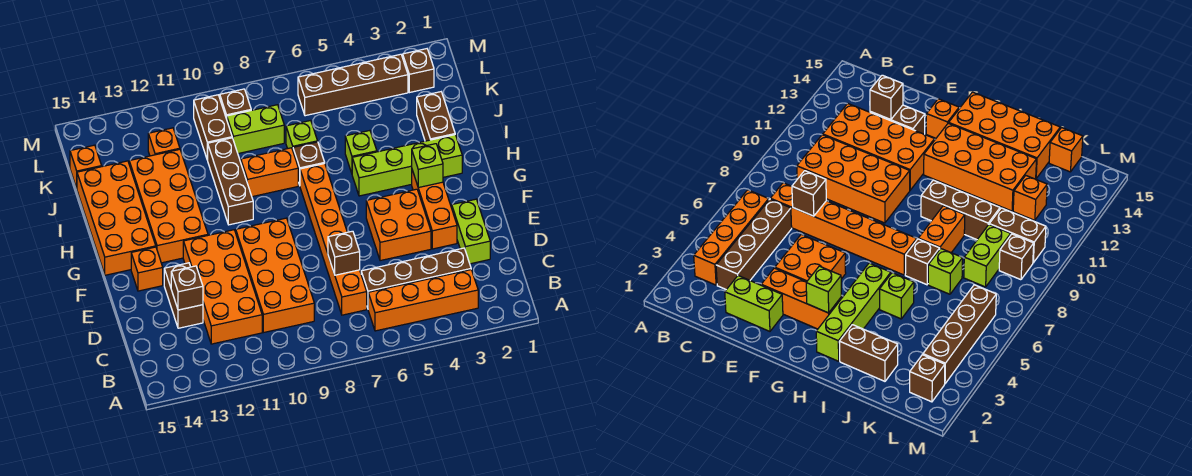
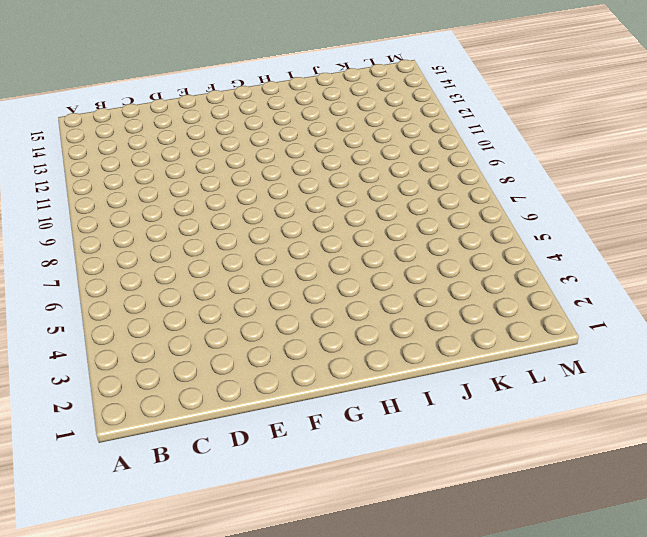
none -> orange 1x4 brick [368,270,478,331]
none -> brown 1x4 brick [361,248,471,308]
none -> orange 1x6 brick [300,164,367,315]

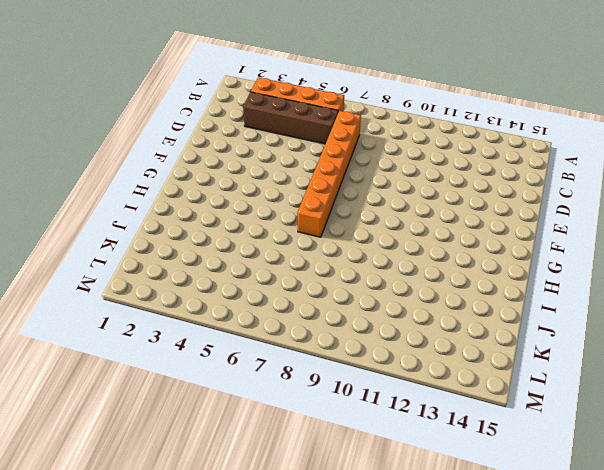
none -> orange 2x4 brick [236,218,314,332]
none -> orange 2x4 brick [183,230,262,344]
none -> lime 1x2 brick [452,199,490,264]

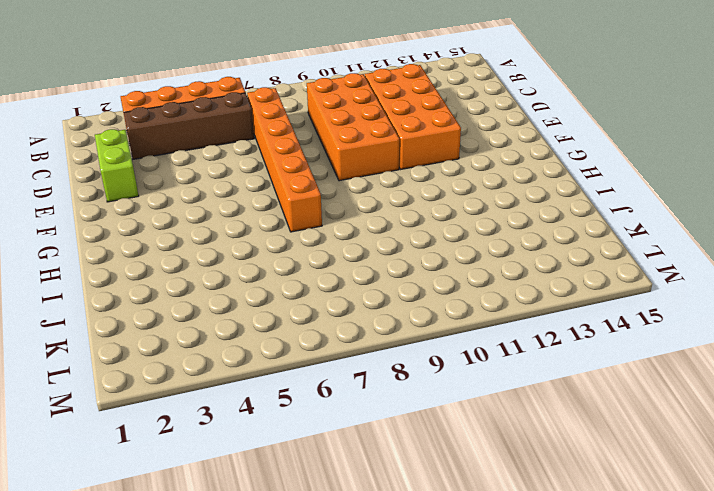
none -> brown 1x2 brick [164,263,203,328]
none -> orange 1x3 brick [412,170,457,249]
none -> orange 2x2 brick [366,189,431,261]

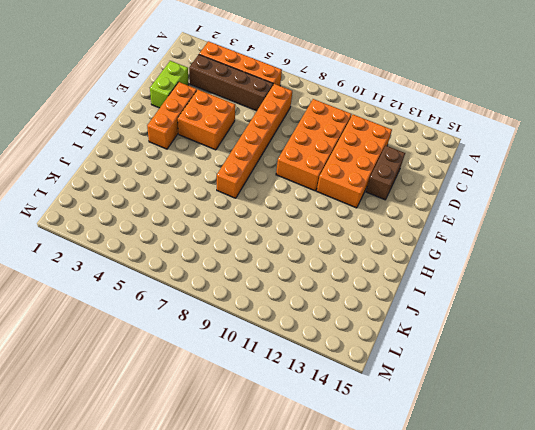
none -> orange 1x1 brick [131,247,163,291]
none -> orange 2x4 brick [129,149,208,263]
none -> orange 2x4 brick [77,161,156,275]

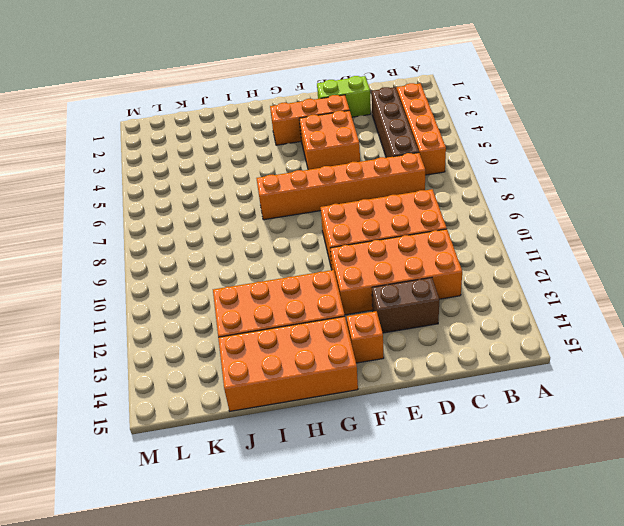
none -> lime 1x4 brick [352,135,462,196]
none -> brown 1x3 brick [208,138,253,225]
none -> brown 1x2 brick [417,92,455,141]

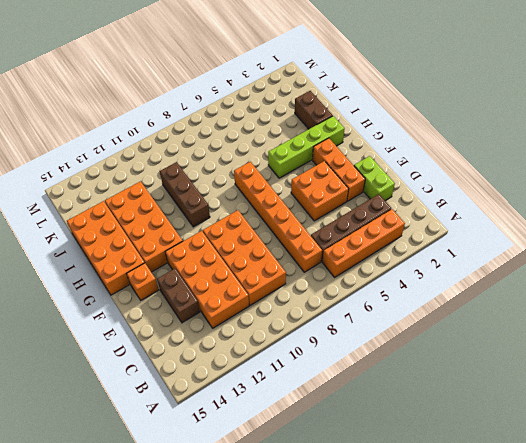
none -> lime 1x1 brick [345,131,377,173]
none -> brown 1x1 brick [293,142,325,185]
none -> orange 1x2 brick [241,148,298,197]

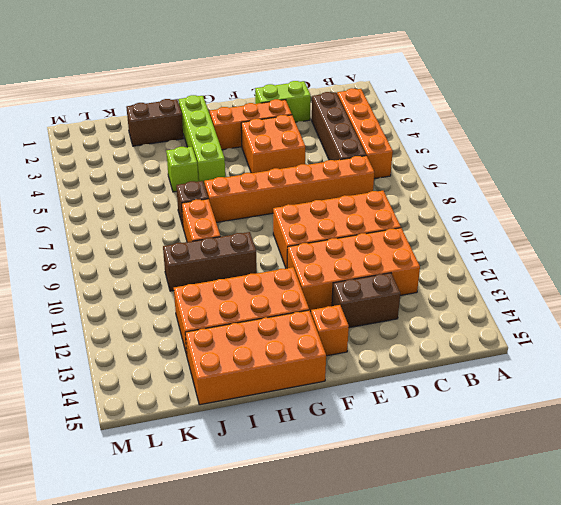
none -> lime 1x1 brick [286,120,318,150]
none -> lime 1x2 brick [227,105,284,154]
none -> brown 1x2 brick [194,95,232,160]

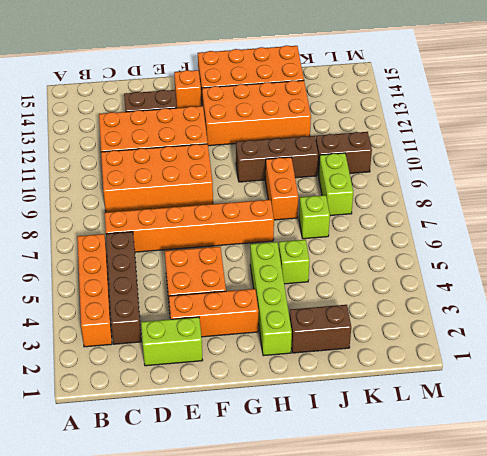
none -> brown 1x1 brick [293,142,325,185]
none -> orange 1x1 brick [148,128,180,156]
none -> orange 1x1 brick [70,145,102,188]

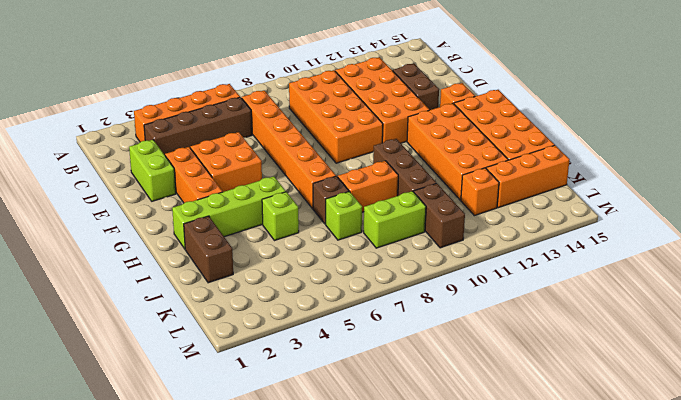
orange 1x3 brick [486,145,570,208] -> orange 1x1 brick [70,145,102,188]
none -> brown 1x1 brick [403,49,434,93]
none -> brown 1x4 brick [298,54,408,116]
none -> brown 1x1 brick [220,89,251,119]

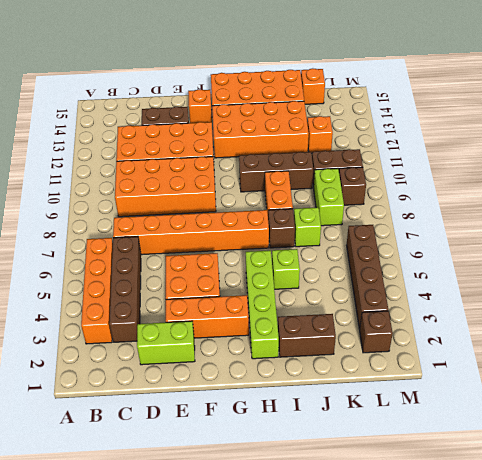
none -> brown 1x1 brick [328,231,360,275]
none -> brown 1x1 brick [171,266,203,310]
none -> lime 1x1 brick [412,144,443,188]

